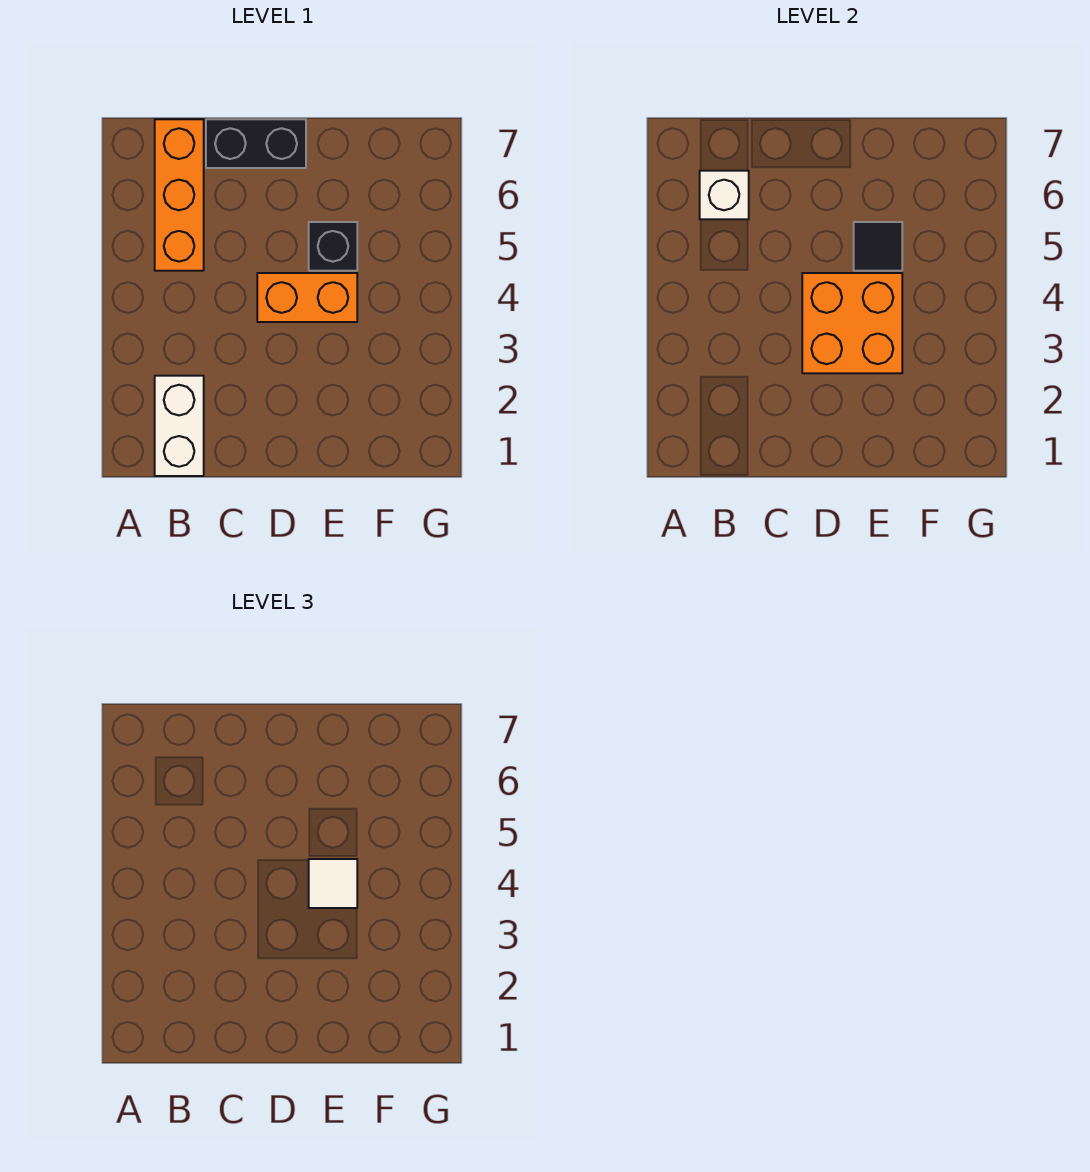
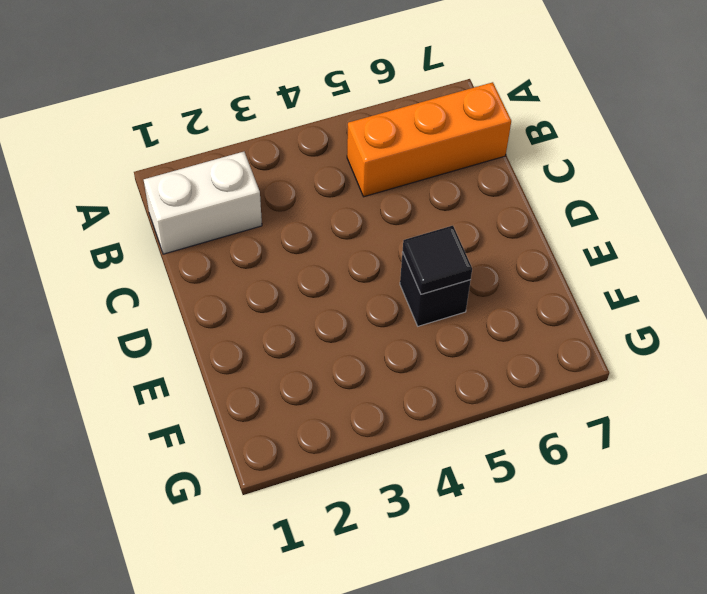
none -> black 1x2 brick [206,119,306,168]
none -> orange 1x2 brick [257,273,357,322]

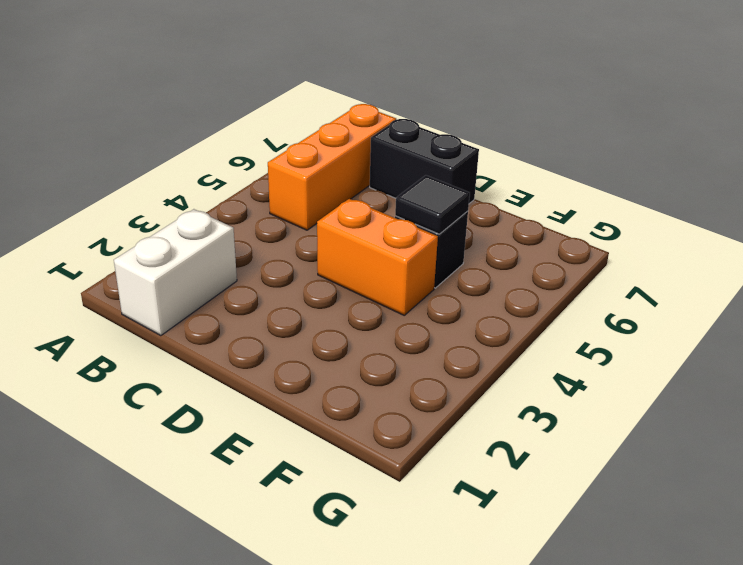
none -> white 1x1 brick [700,171,749,219]
none -> orange 2x2 brick [802,273,902,373]

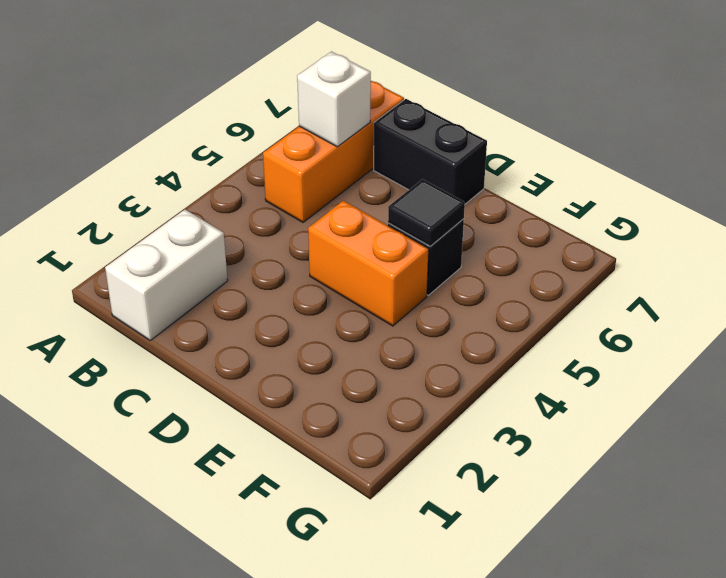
none -> orange 2x2 brick [802,273,902,373]
none -> white 1x1 tile [309,859,357,908]

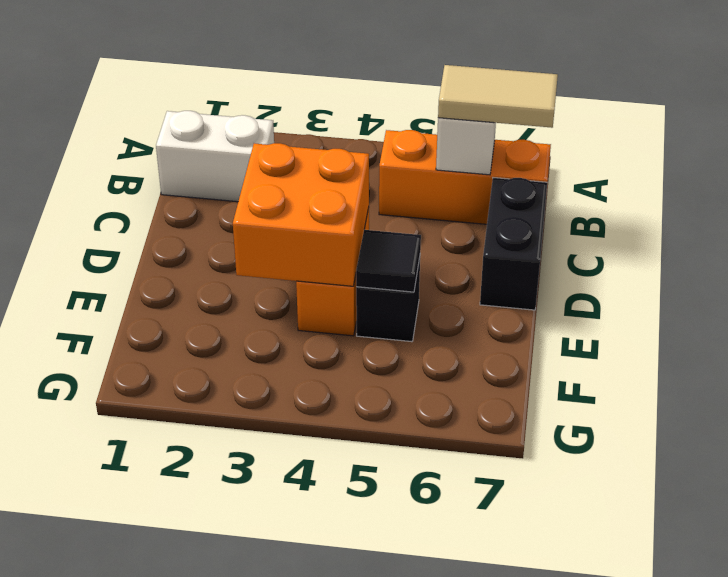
tan 1x2 tile [438,65,558,128] -> none
none -> white 1x1 tile [309,859,357,908]

